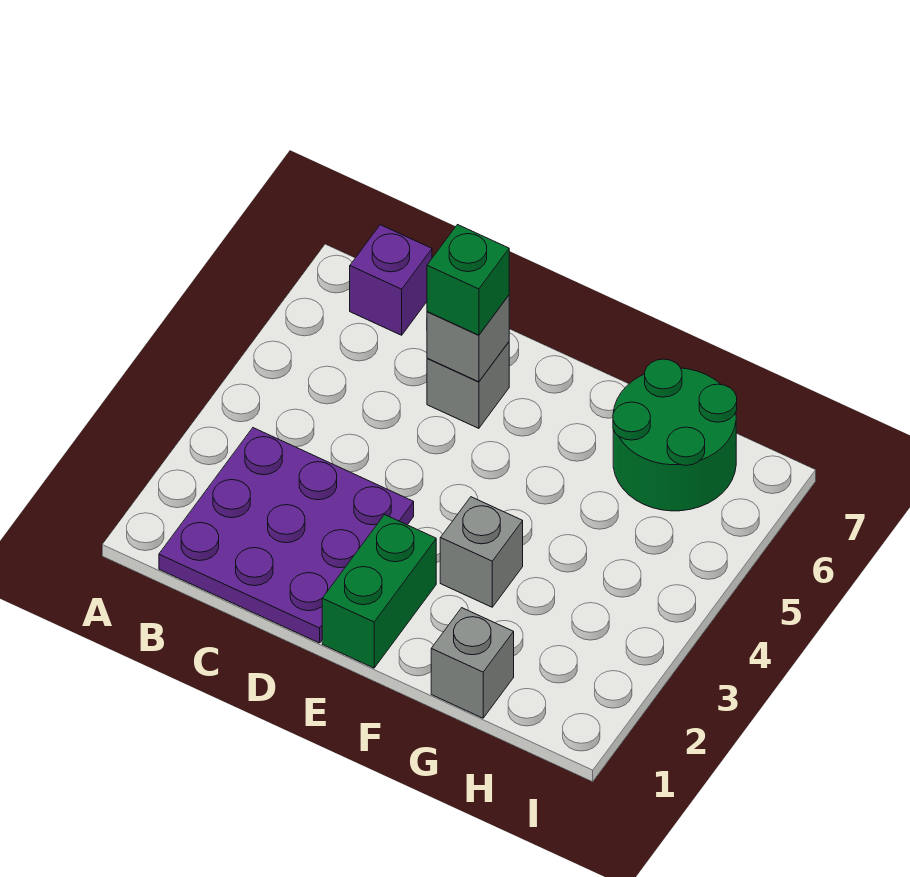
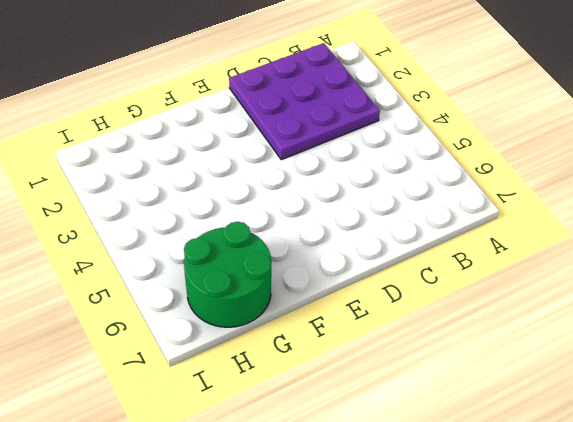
none -> purple 1x1 brick [350,225,432,335]
none -> grey 1x1 brick [427,342,509,428]

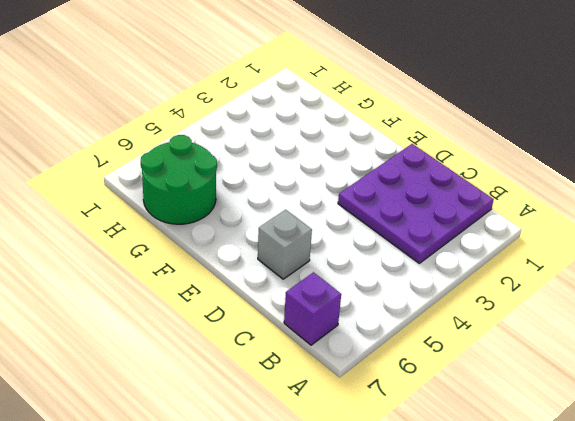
none -> green 1x2 brick [322,515,436,668]
none -> grey 1x1 brick [440,497,523,607]

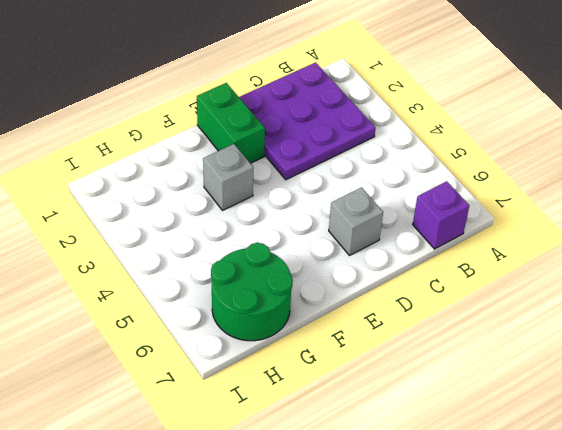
none -> grey 1x1 brick [431,608,514,718]
none -> grey 1x1 brick [427,295,509,382]

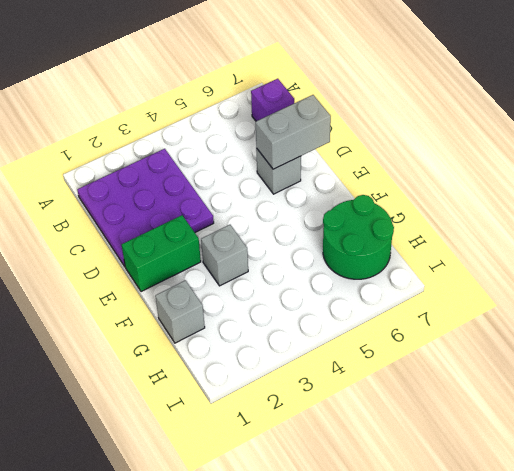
grey 1x2 brick [256,95,331,169] -> grey 1x1 brick [427,295,509,382]
none -> green 1x1 brick [427,225,509,335]

